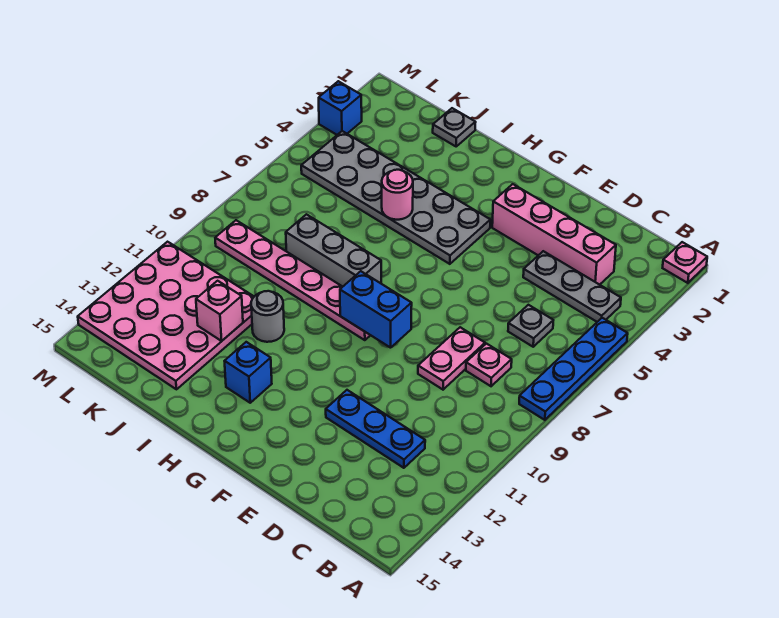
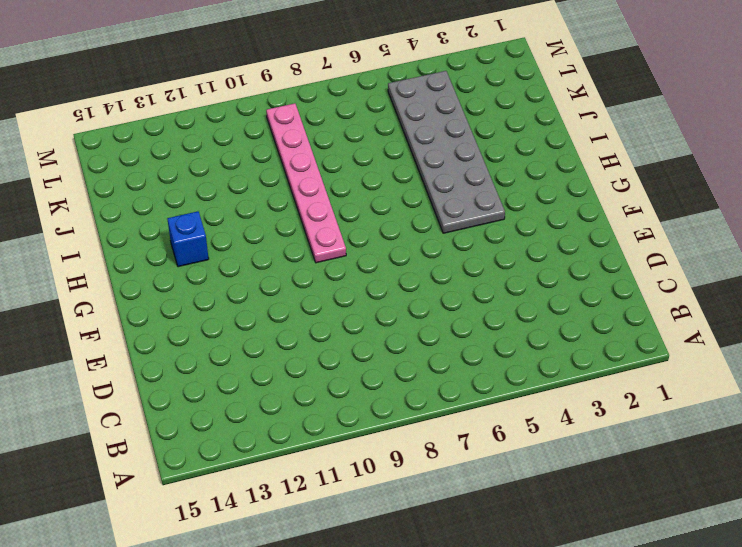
none -> pink 1x1 plate [663,242,707,283]
none -> blue 1x4 plate [519,318,628,420]
none -> grey 1x3 plate [523,251,621,322]

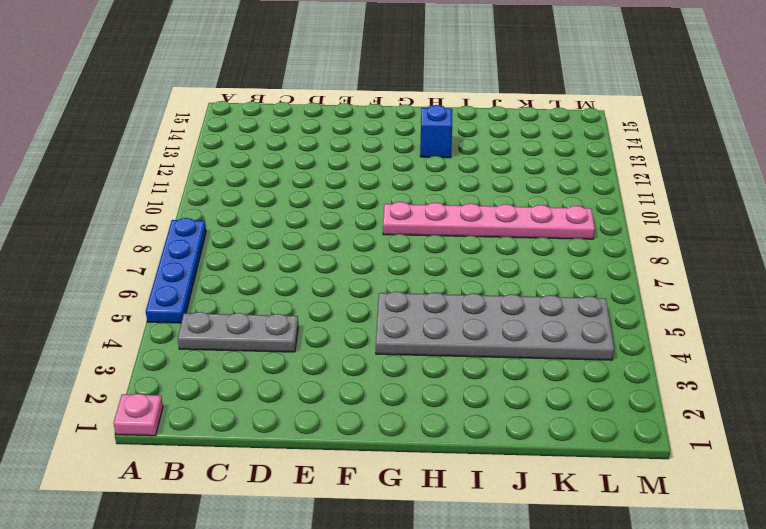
none -> pink 1x4 brick [492,184,616,285]
none -> grey 1x1 plate [508,305,553,347]
none -> pink 1x1 plate [466,344,512,386]

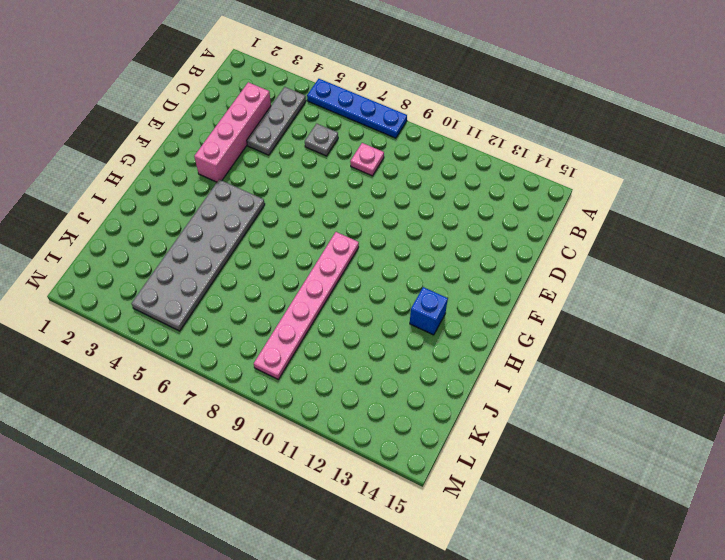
none -> pink 1x1 plate [663,242,707,283]
none -> blue 1x3 plate [326,390,425,468]
none -> pink 1x2 plate [418,327,485,390]

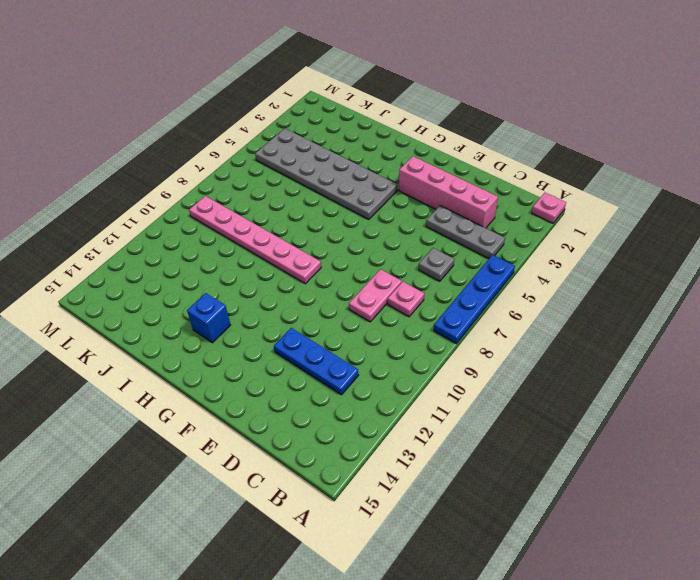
none -> grey 1x3 brick [286,214,381,287]
none -> grey 1x1 round brick [251,291,284,342]
none -> grey 1x1 plate [433,108,476,146]

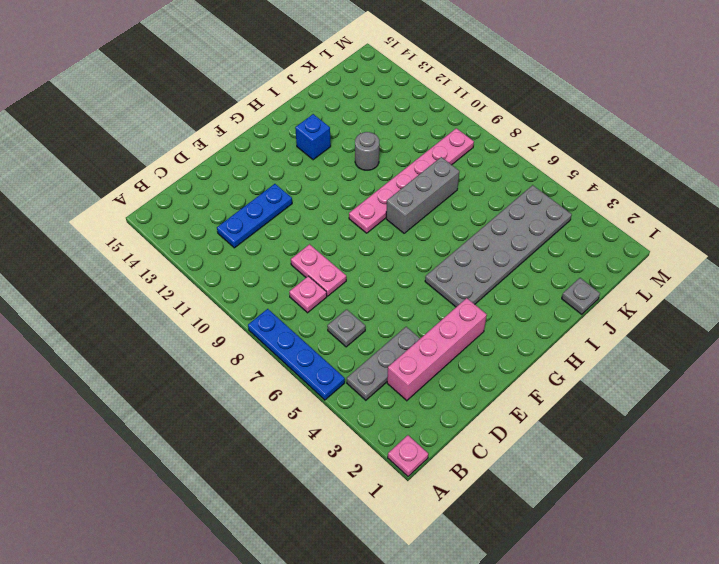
none -> pink 4x4 plate [78,242,254,389]
none -> blue 1x1 brick [319,81,362,135]
none -> blue 1x2 brick [340,271,412,348]

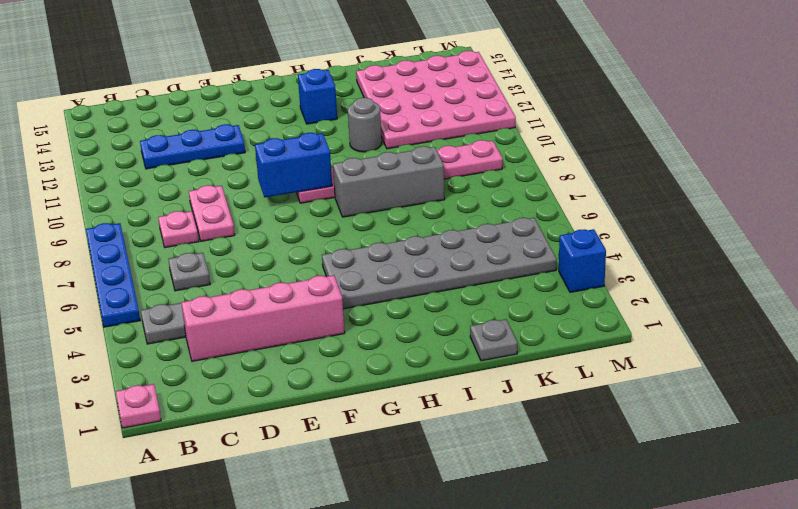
none -> pink 1x1 round brick [382,170,413,220]
none -> pink 1x1 brick [196,281,243,341]

